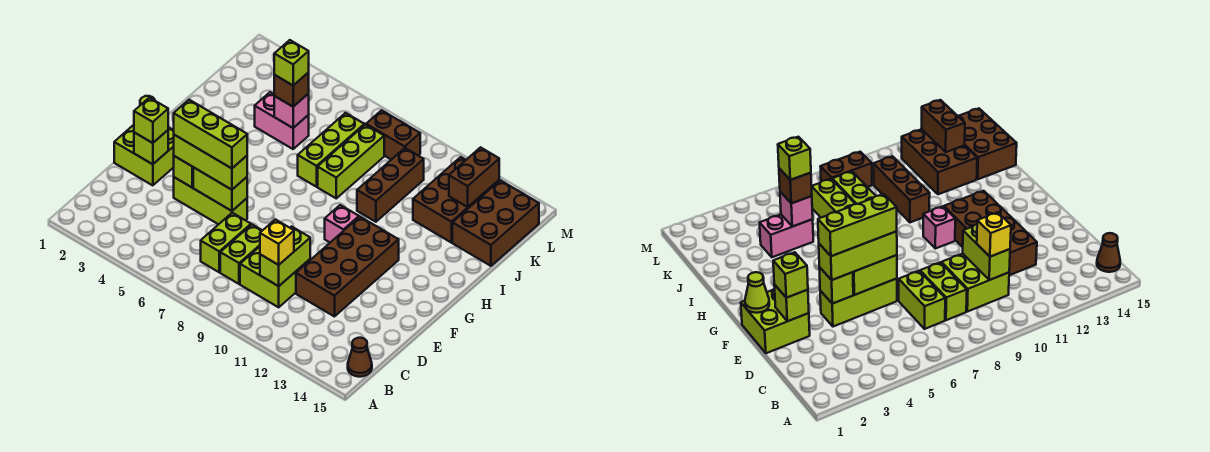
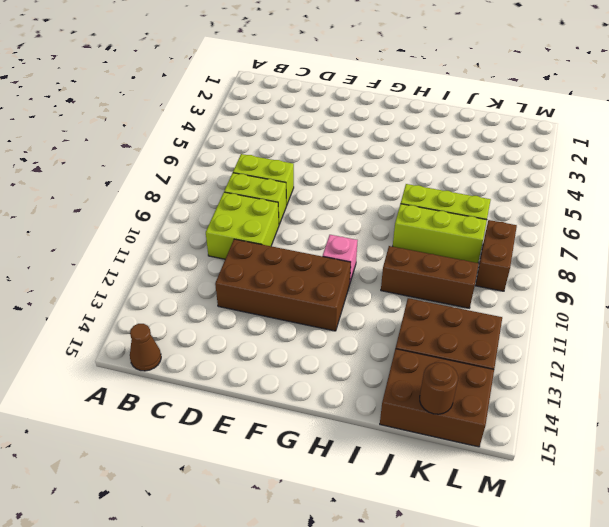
brown 1x1 round brick [420,362,458,414] -> none
none -> lime 2x2 brick [114,125,174,186]
none -> lime 1x3 brick [174,177,247,224]
none -> pink 1x2 brick [255,92,309,149]

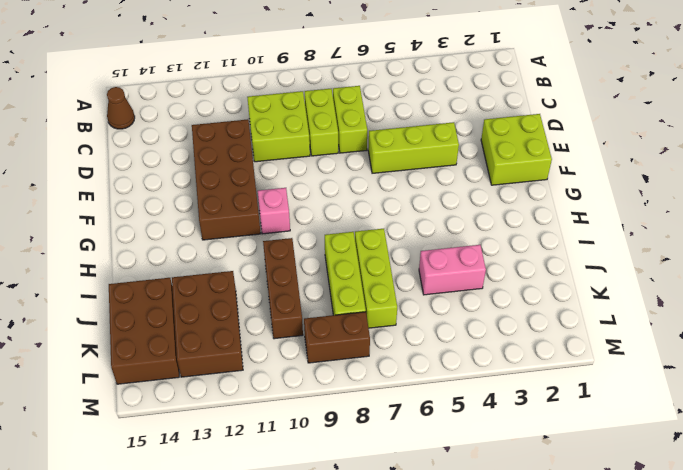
none -> lime 1x2 brick [260,227,310,286]
none -> lime 1x1 brick [134,130,168,164]
none -> lime 1x1 brick [174,156,193,187]

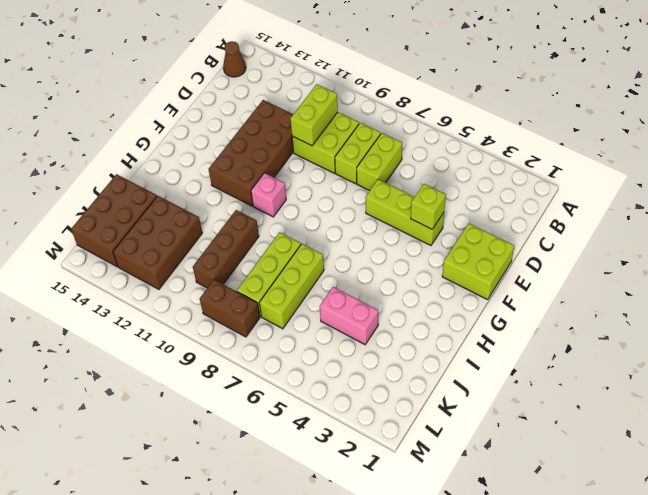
none -> lime 1x1 brick [134,130,168,164]
none -> lime 1x2 brick [193,167,247,211]
none -> lime 1x1 cone [745,272,769,313]

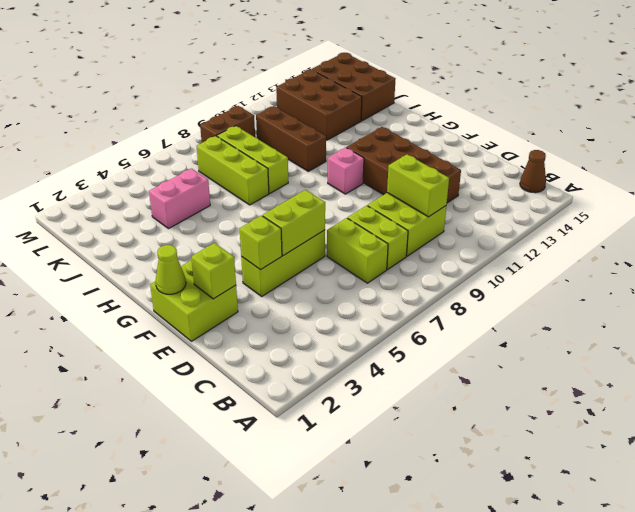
none -> pink 1x1 brick [274,94,309,128]
none -> brown 1x2 brick [449,147,499,207]
none -> yellow 1x1 brick [260,219,294,265]

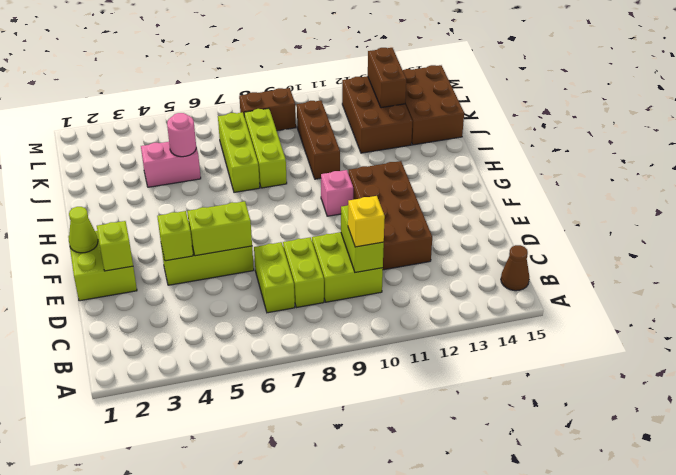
pink 1x1 round brick [167,113,196,157] -> pink 1x1 brick [274,94,309,128]
none -> lime 1x1 brick [134,98,168,143]
none -> lime 1x3 brick [174,135,247,190]
none -> brown 1x1 brick [274,73,309,107]

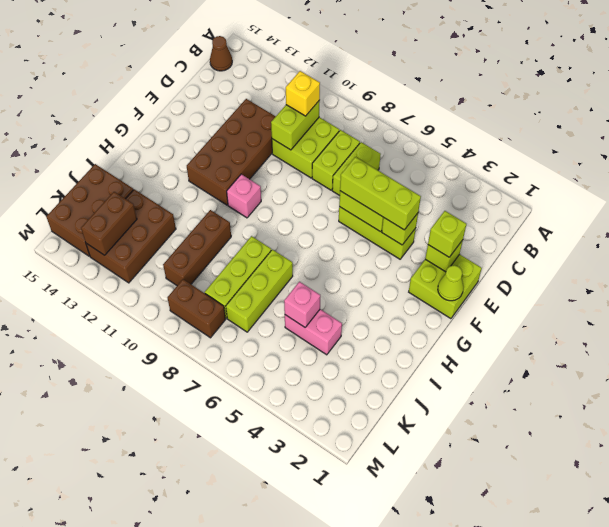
none -> brown 1x1 brick [274,73,309,107]
none -> lime 1x3 brick [174,100,247,168]
none -> lime 1x1 brick [274,40,309,85]

